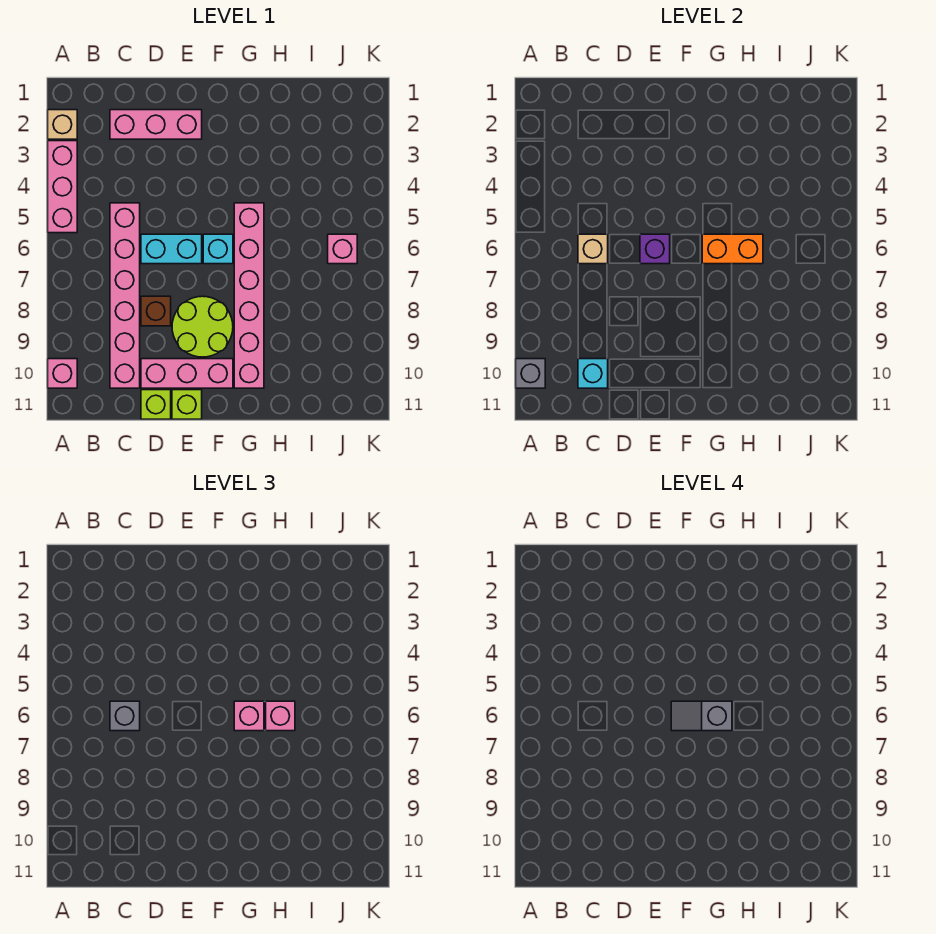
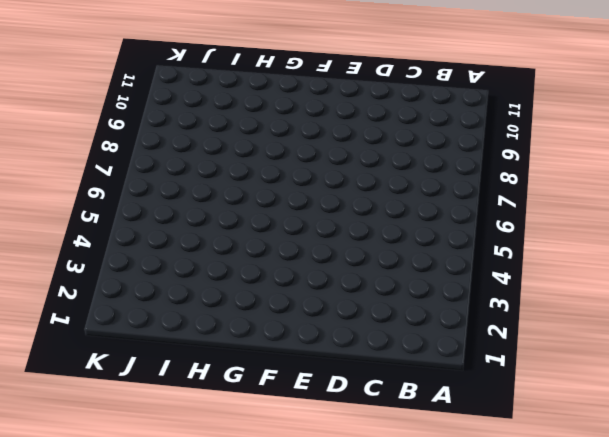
none -> tan 1x1 brick [48,110,77,139]
none -> pink 1x3 brick [48,141,77,233]
none -> pink 1x1 brick [48,359,77,388]

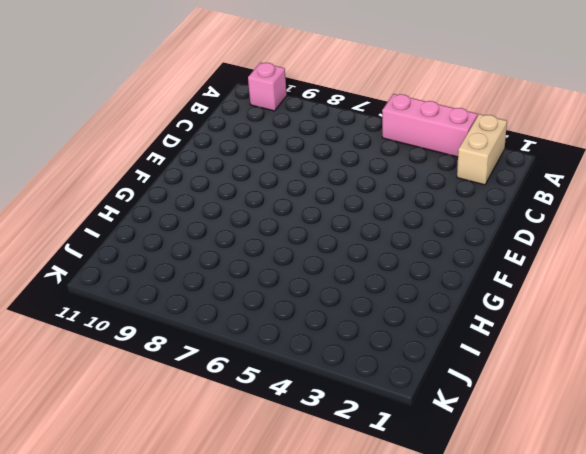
tan 1x2 brick [457,114,507,185] -> tan 1x1 brick [48,110,77,139]
none -> pink 1x3 brick [110,110,202,139]
none -> pink 1x6 brick [110,203,140,388]
none -> cyan 1x2 brick [141,234,202,264]

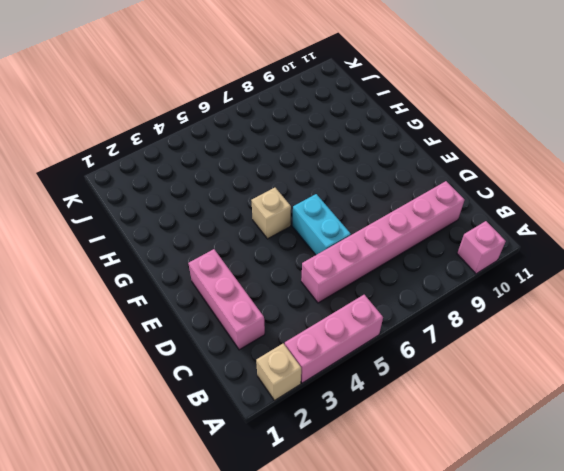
tan 1x1 brick [251,188,291,239] -> tan 1x1 brick moved to [578,234,608,264]
none -> brown 1x1 brick [141,296,171,326]
none -> pink 1x3 brick [141,359,233,388]
none -> lime 1x1 brick [141,390,171,419]

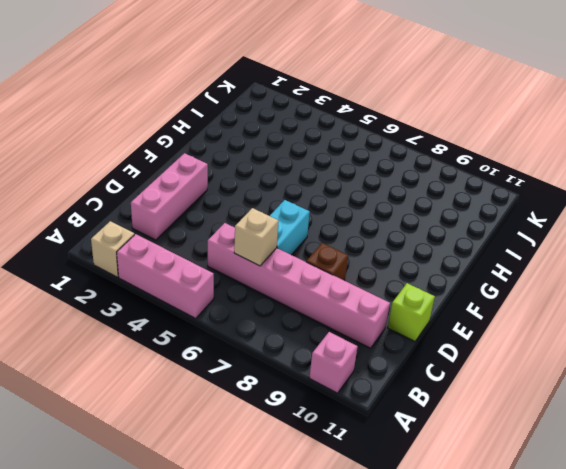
none -> pink 1x3 brick [141,359,233,388]
none -> lime 2x2 round brick [172,296,233,357]
none -> lime 1x1 brick [172,390,202,419]

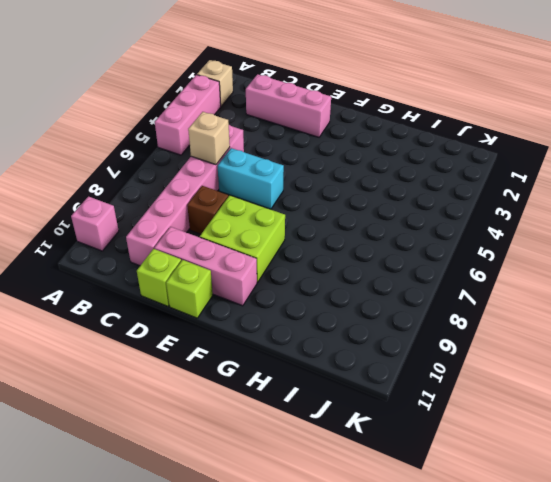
lime 2x2 brick [200,195,285,282] -> lime 2x2 round brick [172,296,233,357]
none -> cyan 1x1 brick [203,234,233,264]
none -> pink 1x6 brick [234,203,264,388]
none -> pink 1x1 brick [328,234,357,264]

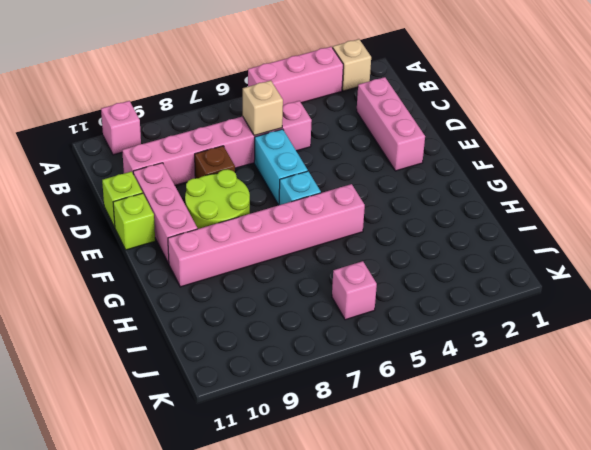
none -> grey 1x1 brick [516,359,545,388]
none -> cyan 1x1 brick [578,359,608,388]
none -> purple 1x1 brick [640,234,670,264]

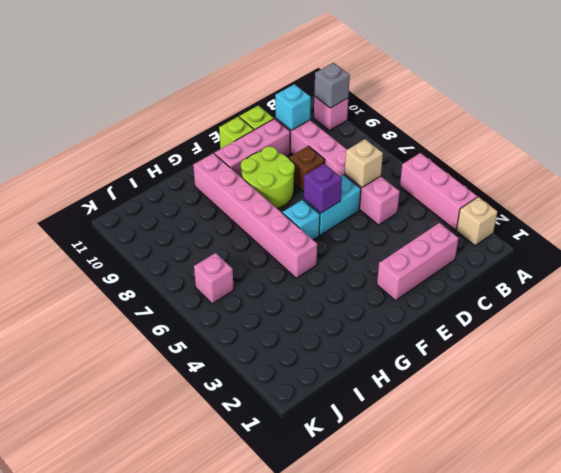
none -> orange 1x2 brick [702,234,763,264]
none -> grey 1x1 brick [110,701,140,731]
none -> pink 1x1 brick [234,701,264,731]

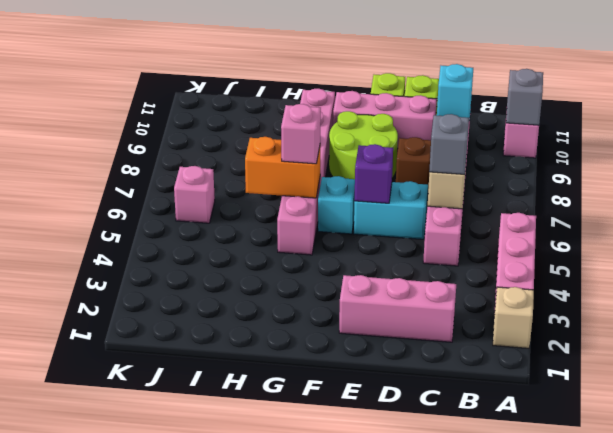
none -> pink 1x1 brick [266,701,295,731]
none -> grey 1x2 slope [671,701,732,731]

